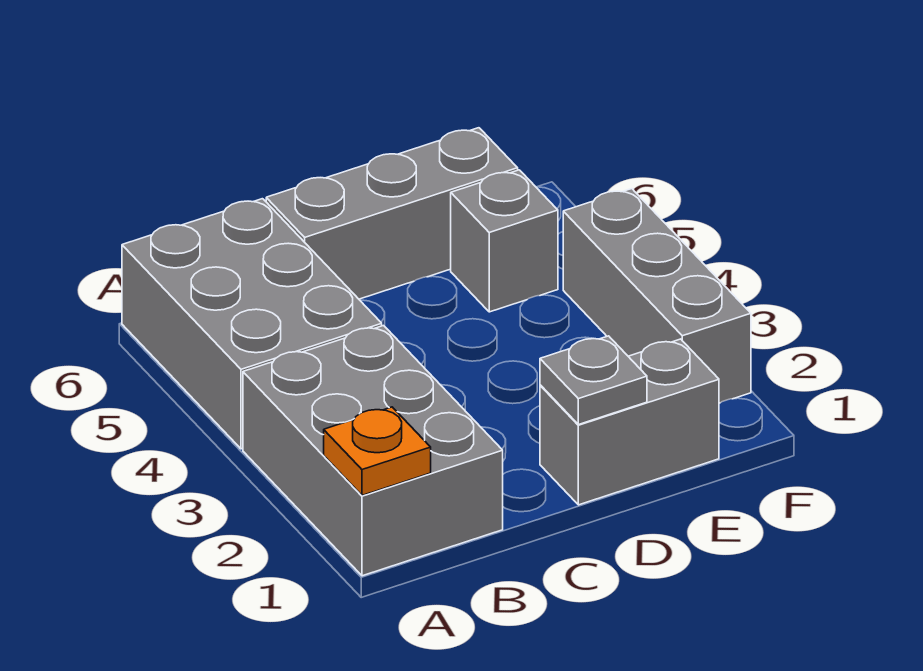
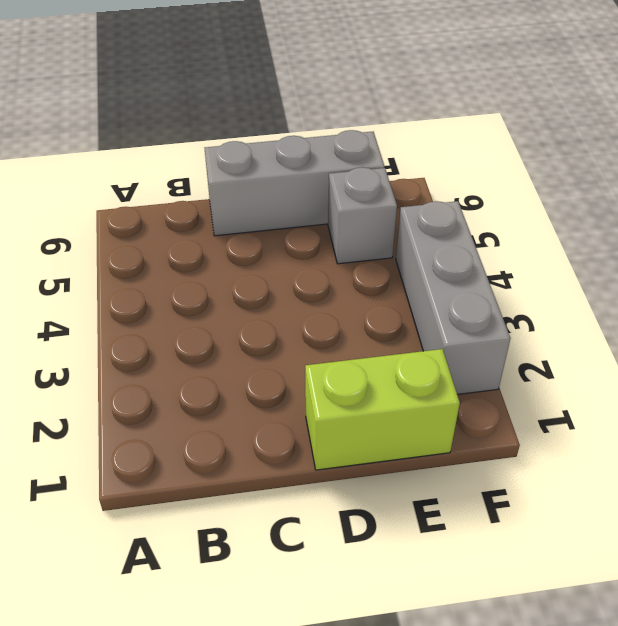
lime 1x2 brick [305,349,460,470] -> grey 1x2 brick [540,339,719,505]
none -> grey 2x3 brick [243,326,503,576]
none -> grey 2x3 brick [122,199,382,449]

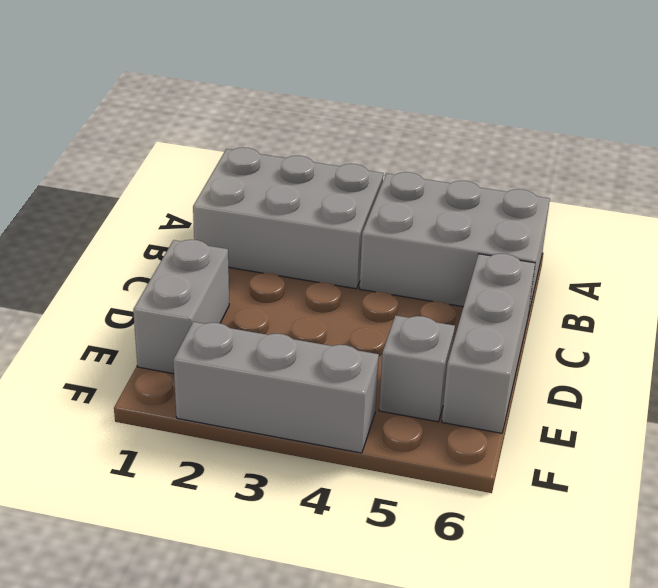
none -> orange 1x1 plate [324,407,431,495]
none -> grey 1x1 plate [540,336,647,425]

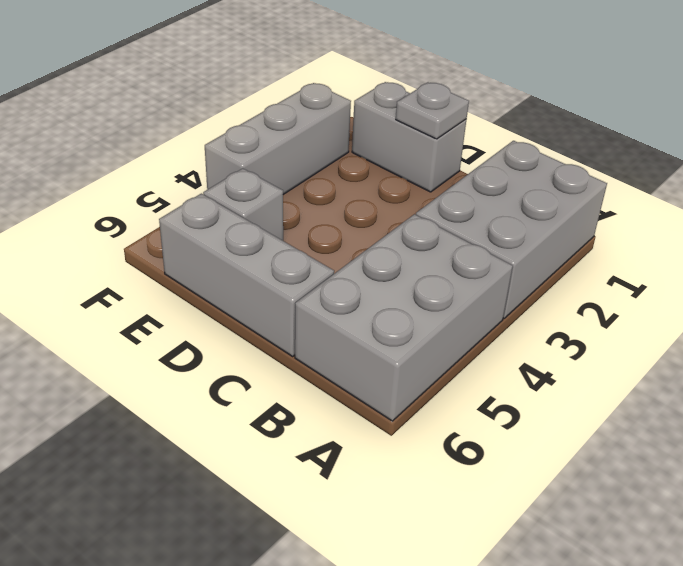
none -> orange 1x1 plate [324,407,431,495]

